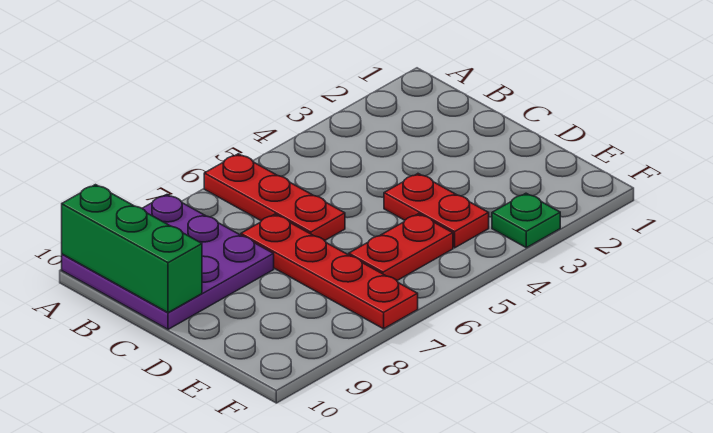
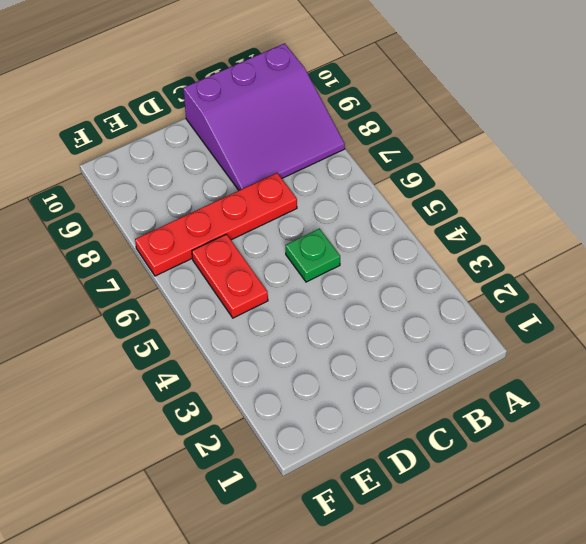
purple 3x3 slope [183,43,345,190] -> purple 3x3 plate [62,195,274,329]
green 1x1 plate [285,229,340,282] -> green 1x1 plate moved to [492,193,560,248]
none -> red 1x3 plate [204,154,345,241]
none -> red 1x2 plate [384,174,489,248]

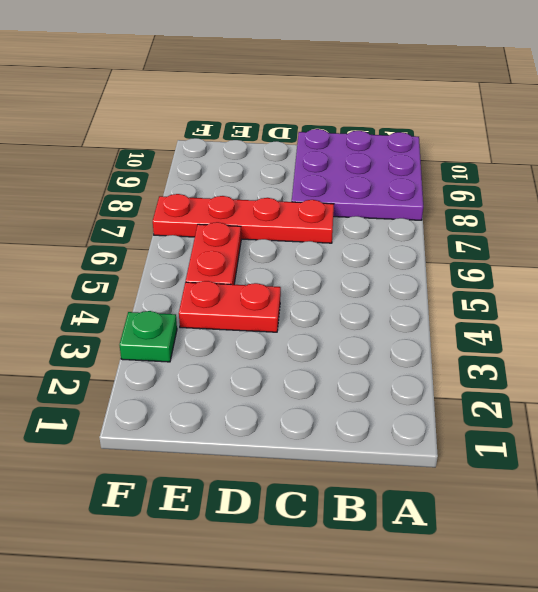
none -> red 1x3 plate [204,154,345,241]
none -> green 1x3 brick [62,185,202,313]

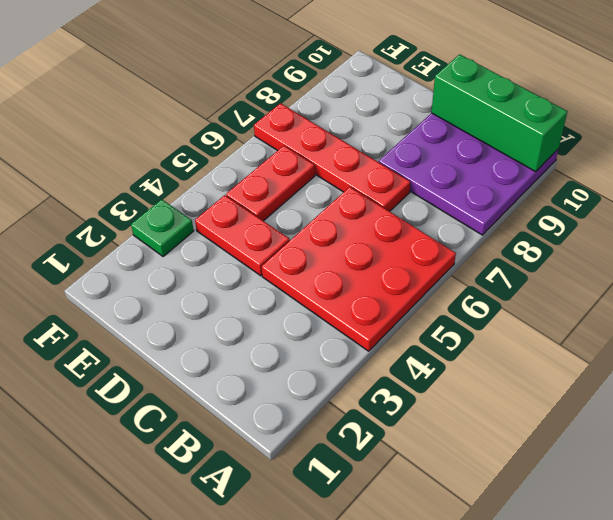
red 3x3 plate [262,187,456,351] -> red 1x3 plate [204,154,345,241]

